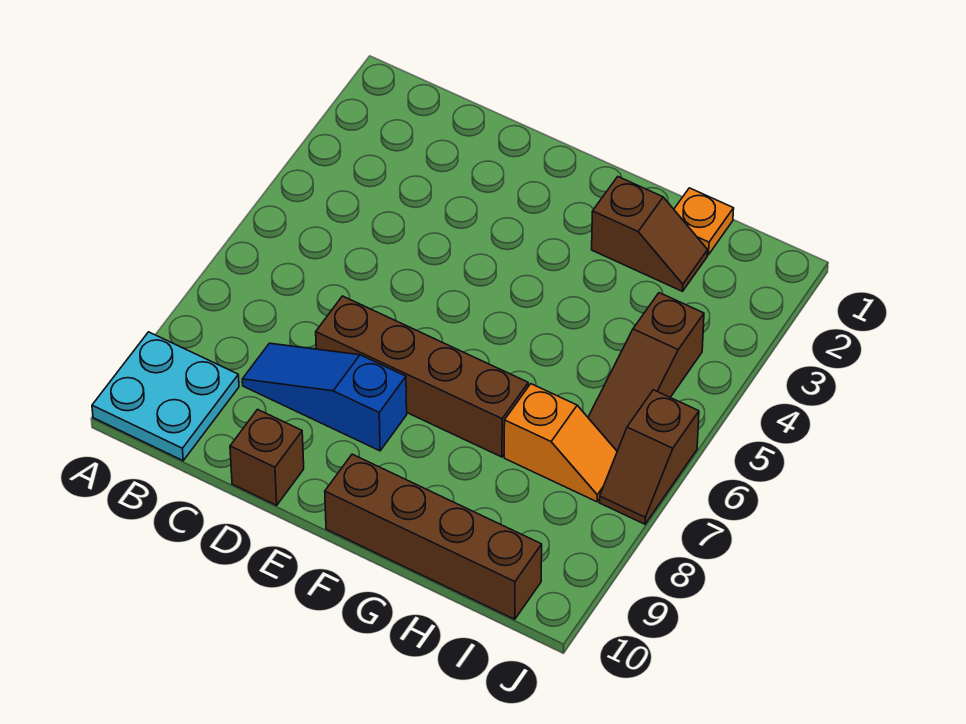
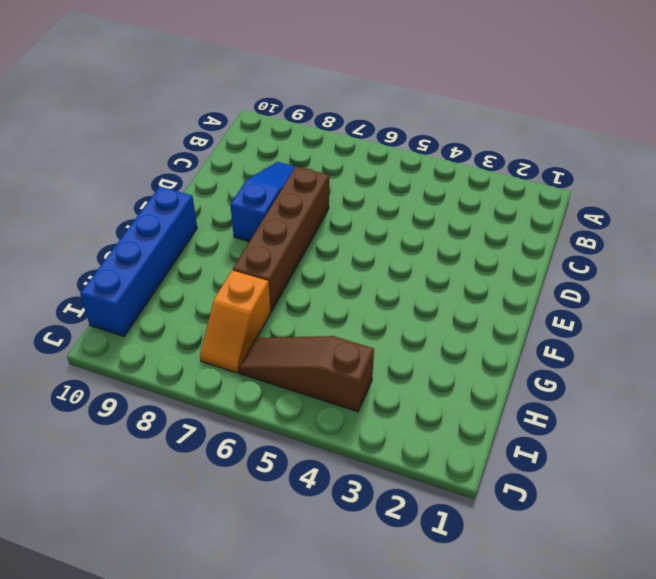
blue 1x4 brick [80,187,197,336] -> brown 1x4 brick [325,454,542,619]
none -> cyan 2x2 plate [92,332,239,461]
none -> brown 1x1 brick [230,409,304,505]

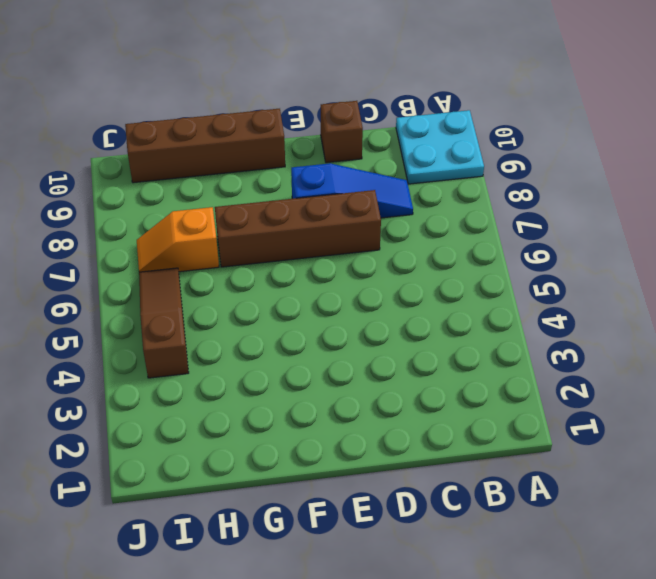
none -> brown 1x2 slope [592,177,708,291]
none -> orange 1x1 plate [674,188,734,255]

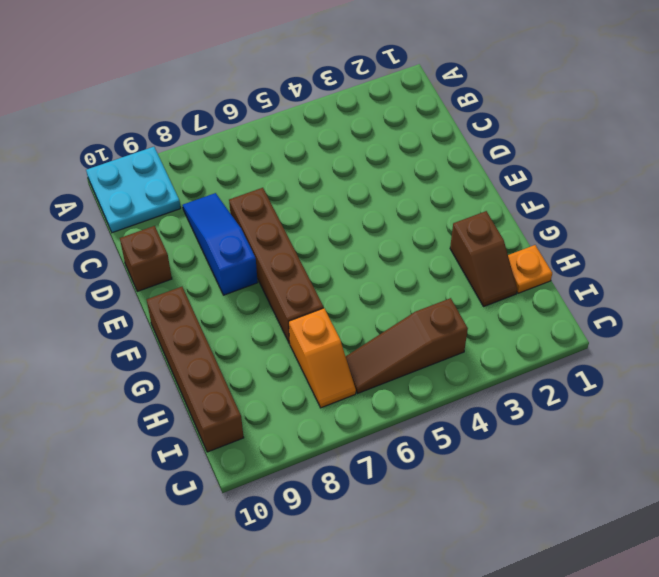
none -> brown 1x2 slope [599,390,699,524]

